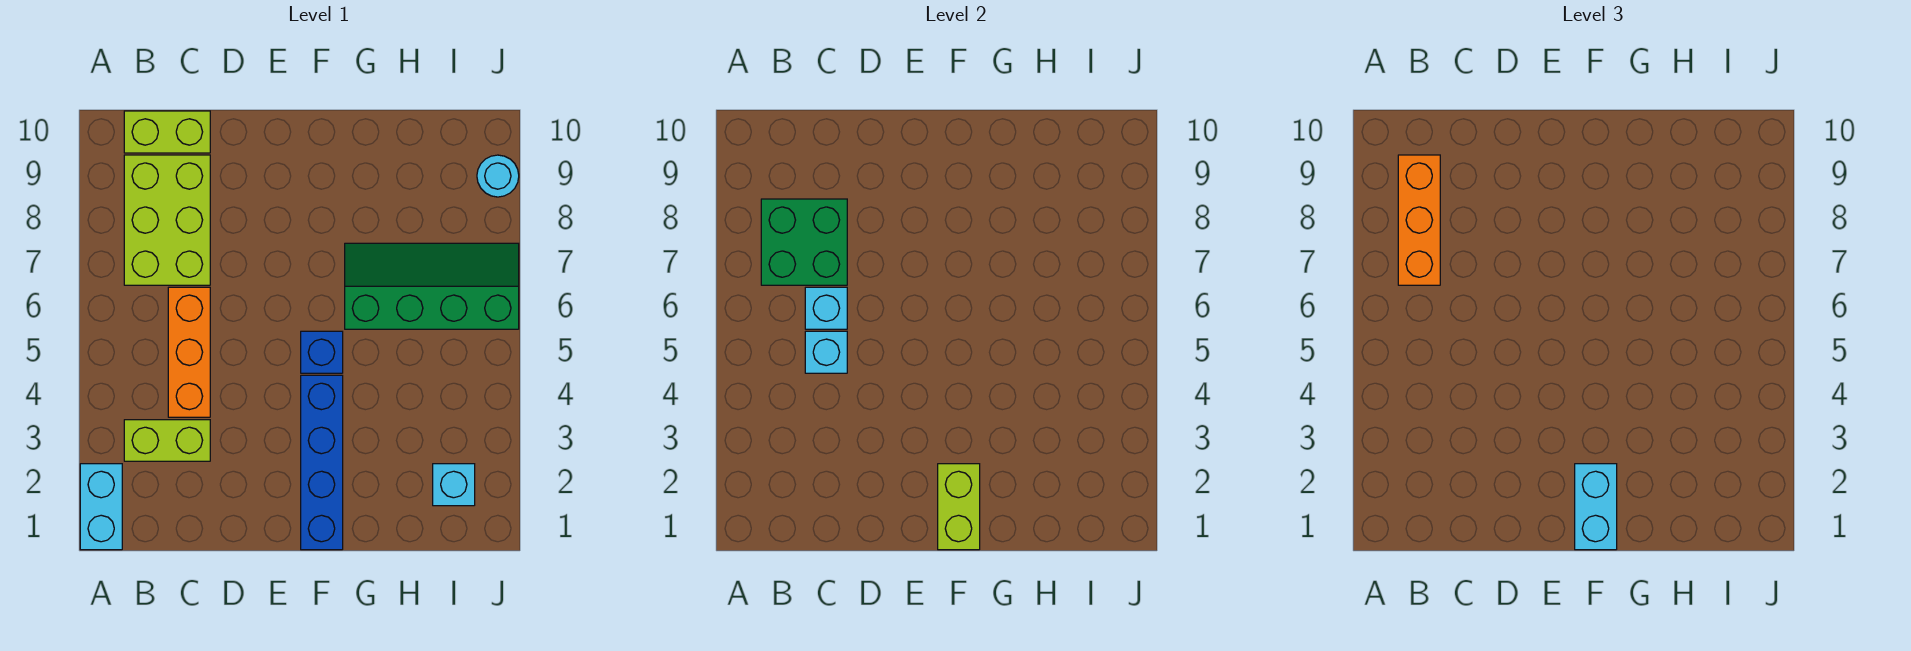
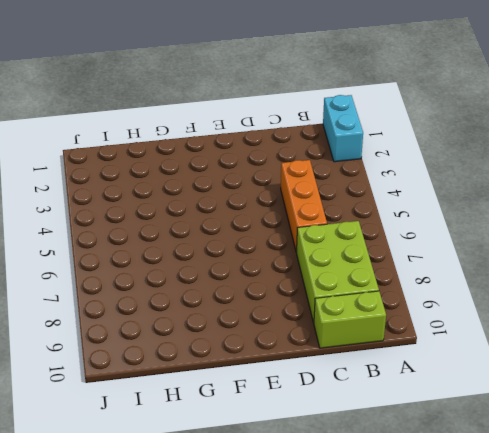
none -> lime 1x2 brick [124,420,210,461]
none -> blue 1x4 brick [301,375,343,550]
none -> blue 1x1 brick [301,331,343,373]

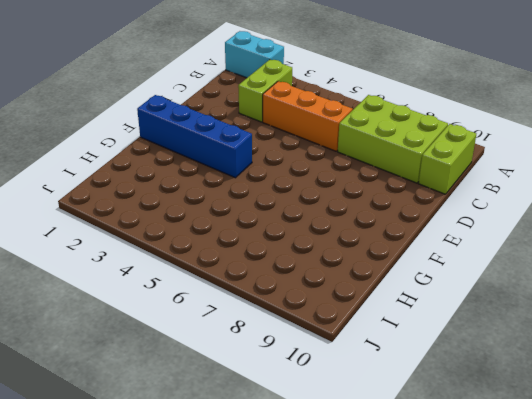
none -> blue 1x1 brick [301,331,343,373]
none -> green 2x4 slope [345,243,519,329]
none -> cyan 1x1 brick [433,464,475,506]

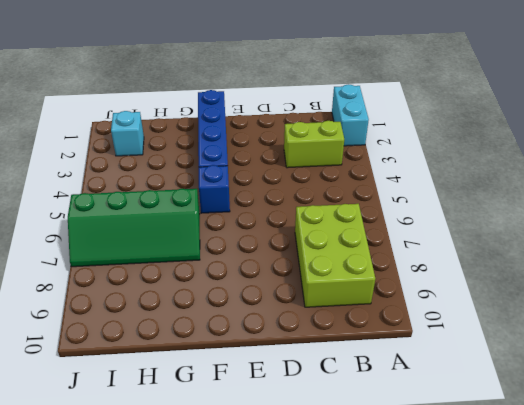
none -> lime 1x2 brick [124,111,210,153]
none -> orange 1x3 brick [168,287,210,417]
none -> cyan 1x1 round brick [477,155,519,197]

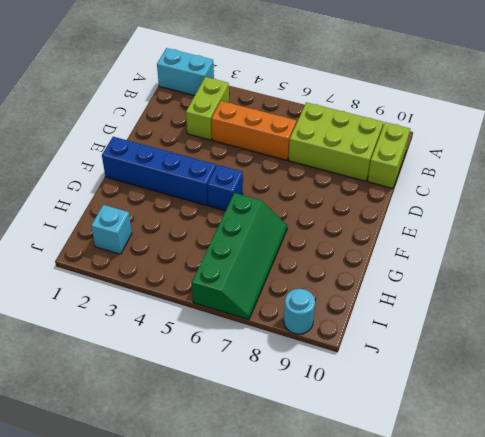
none -> green 2x2 brick [761,199,847,285]
none -> cyan 1x1 brick [805,331,847,373]
none -> cyan 1x1 brick [805,287,847,329]

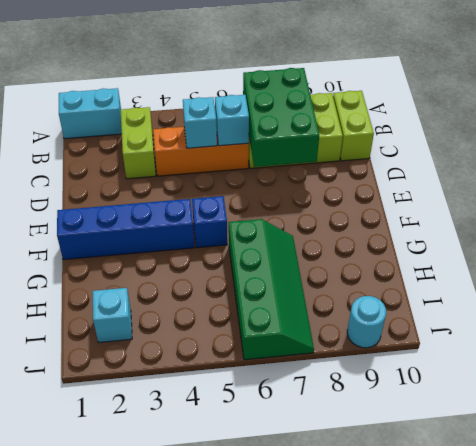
green 2x3 brick [243,68,319,167] -> green 2x2 brick [761,199,847,285]
none -> lime 1x2 brick [938,464,980,550]
none -> orange 1x3 brick [1398,155,1440,285]
none -> cyan 1x2 brick [1575,464,1617,550]

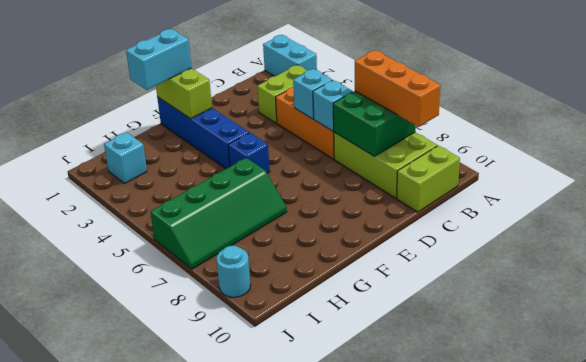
cyan 1x2 brick [126,29,191,90] -> cyan 1x2 brick turned to [1575,464,1617,550]

